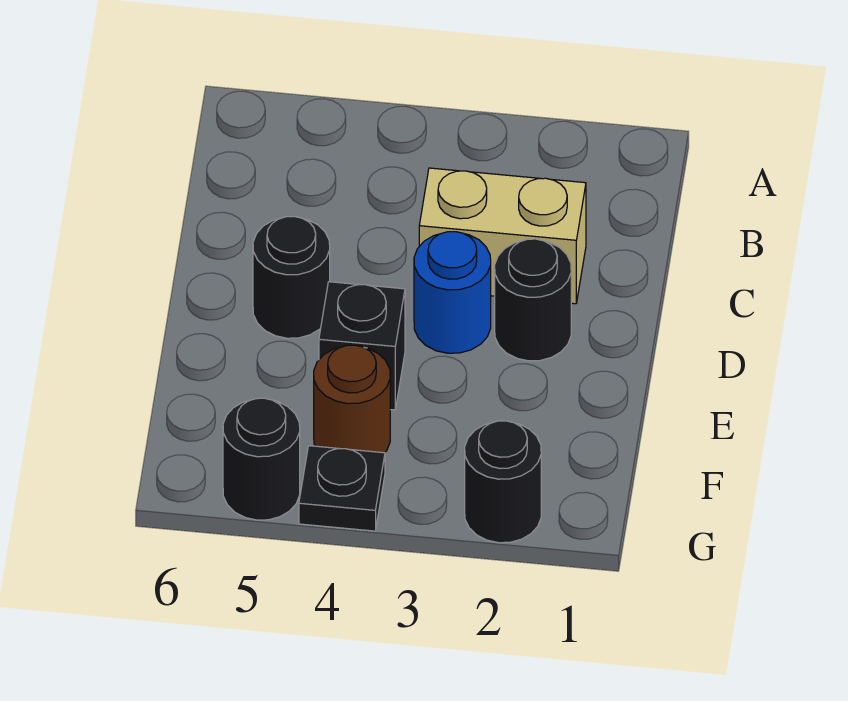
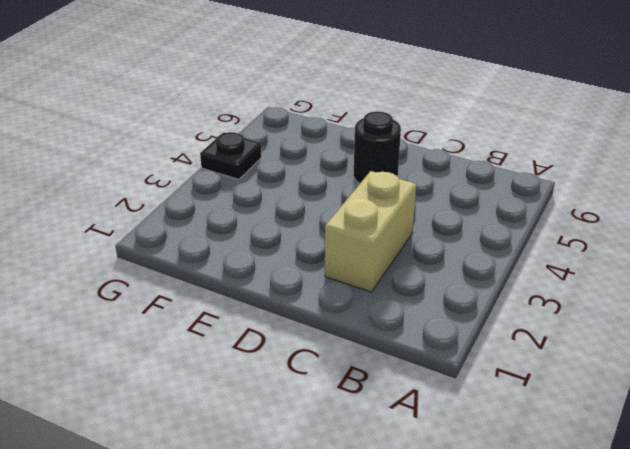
none -> black 1x1 round brick [495,239,571,361]
none -> blue 1x1 round brick [414,232,491,353]

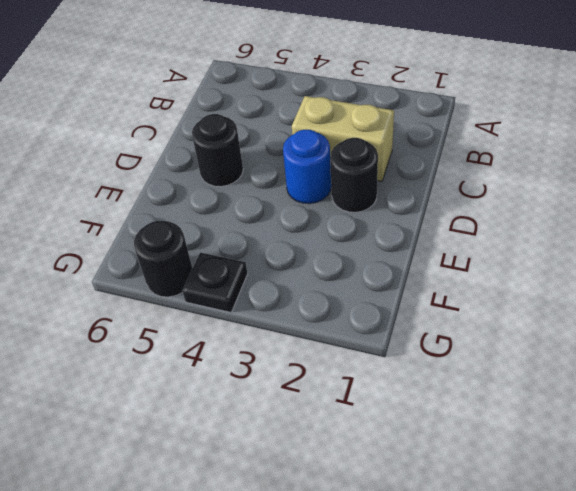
none -> black 1x1 brick [319,282,405,410]
none -> brown 1x1 round brick [314,345,390,453]

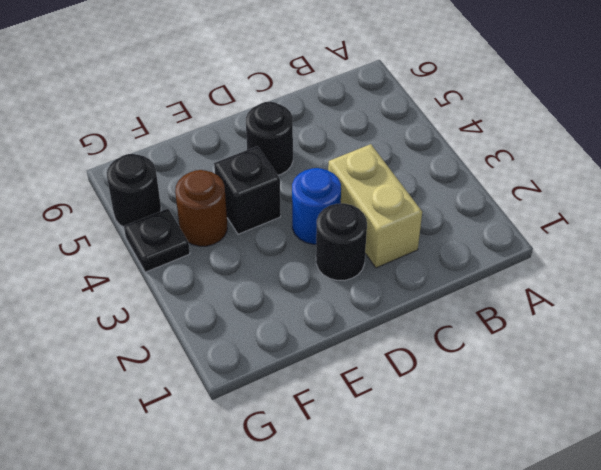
none -> black 1x1 round brick [465,421,541,543]

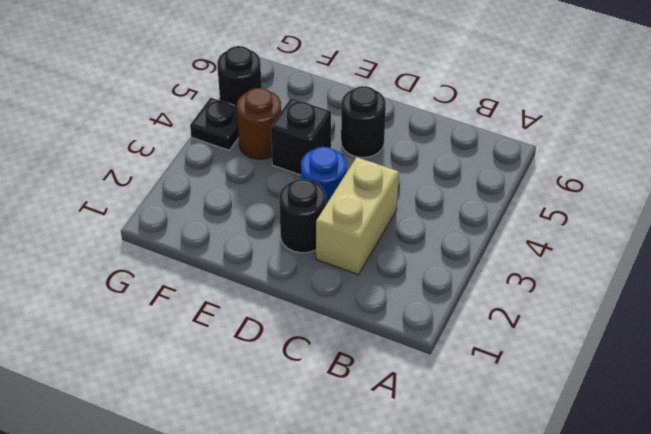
none -> black 1x1 round brick [465,421,541,543]

